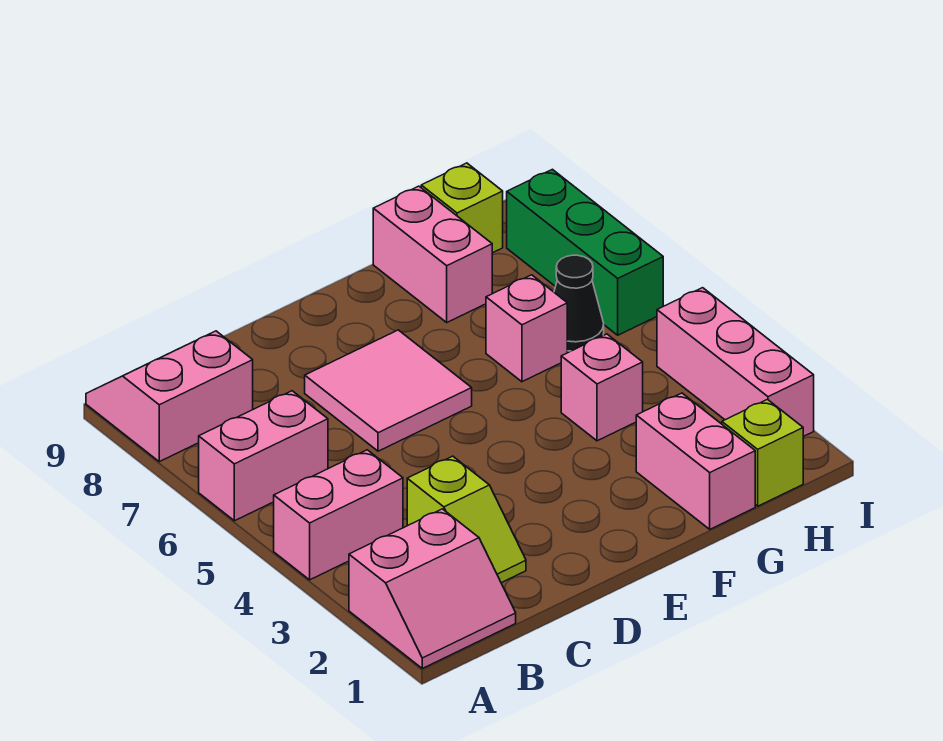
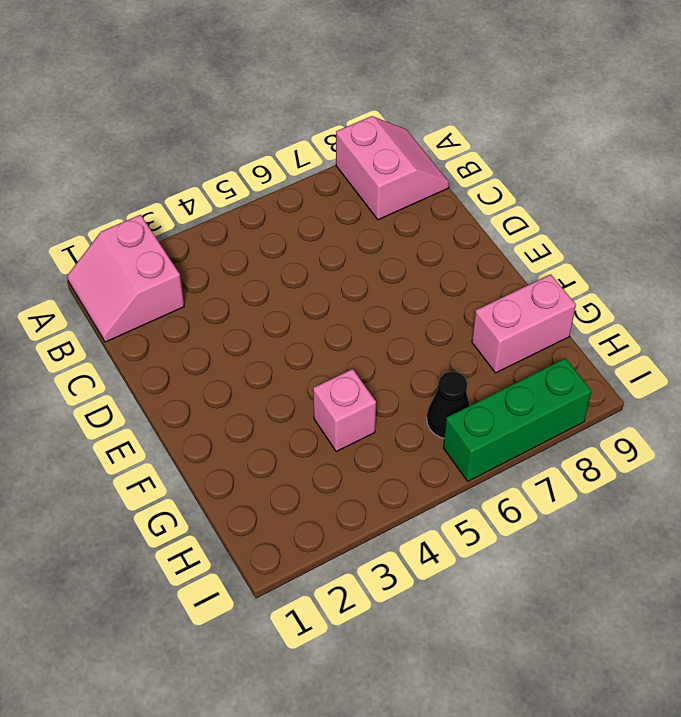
none -> pink 1x2 brick [274,450,403,580]
none -> pink 1x2 brick [199,391,328,521]
none -> lime 1x2 slope [407,456,526,583]

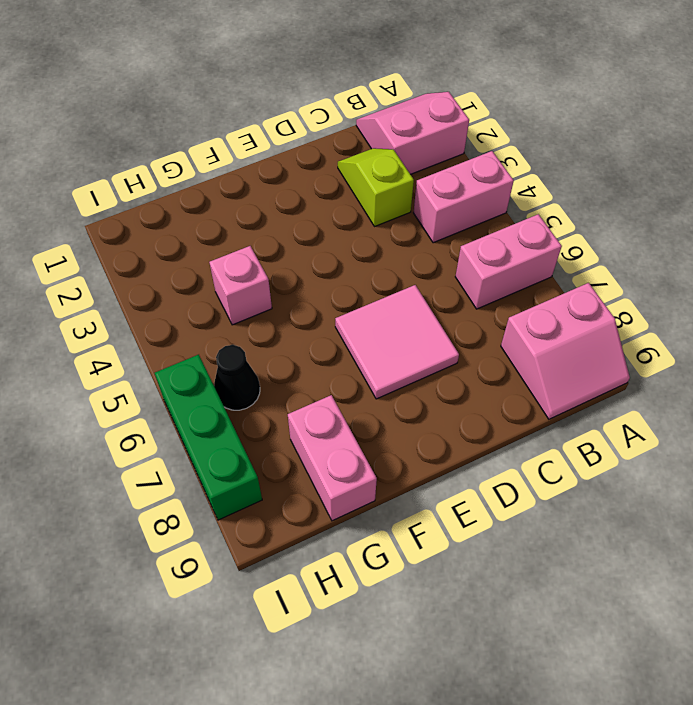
none -> pink 1x2 brick [636,393,755,529]
none -> pink 1x1 brick [486,275,567,382]
none -> lime 1x1 brick [722,400,803,506]

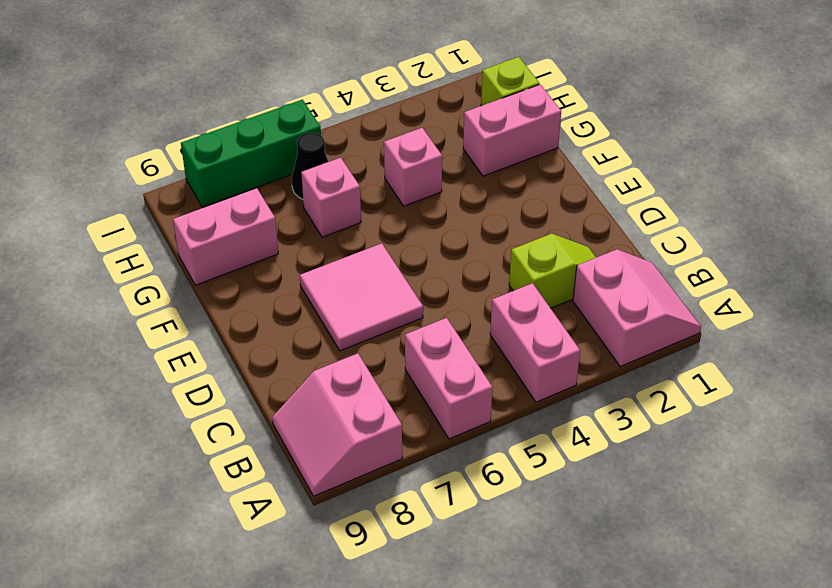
none -> lime 1x1 brick [421,163,503,253]
none -> pink 1x3 brick [657,288,814,437]

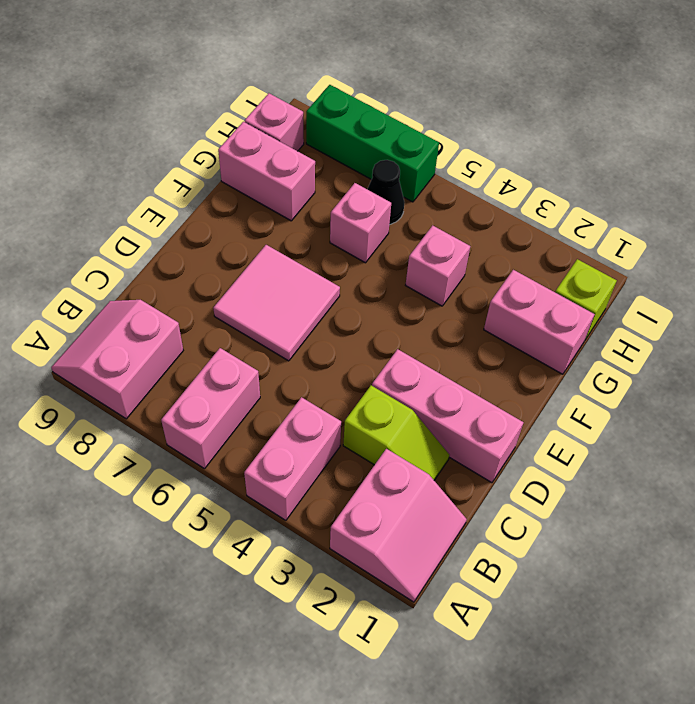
pink 1x3 brick [372,349,524,483] -> pink 1x3 brick moved to [657,288,814,437]
pink 1x1 brick [245,93,304,151] -> lime 1x1 brick [421,163,503,253]

